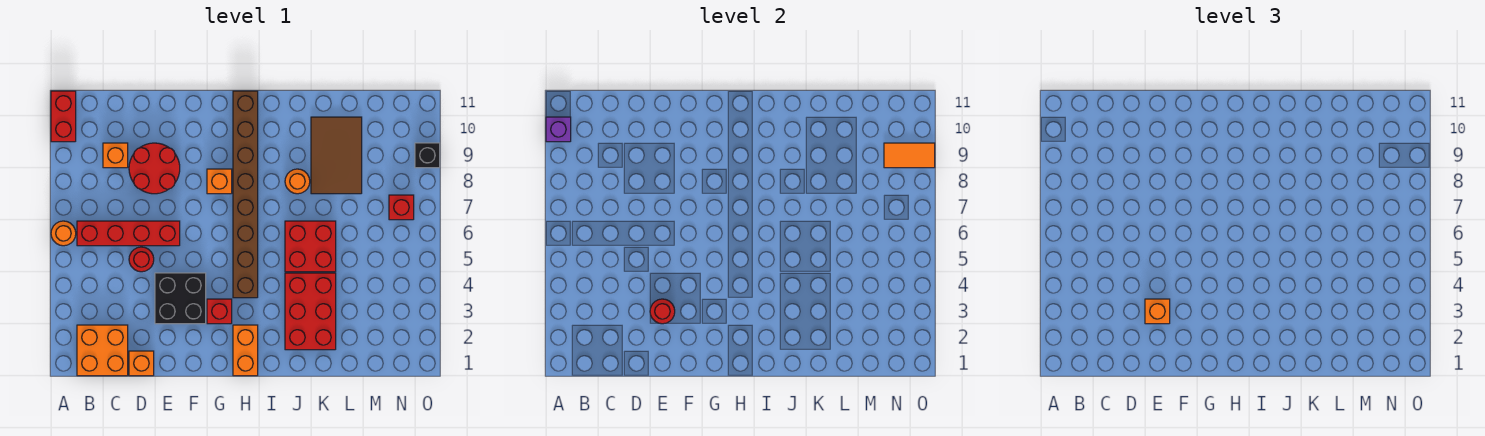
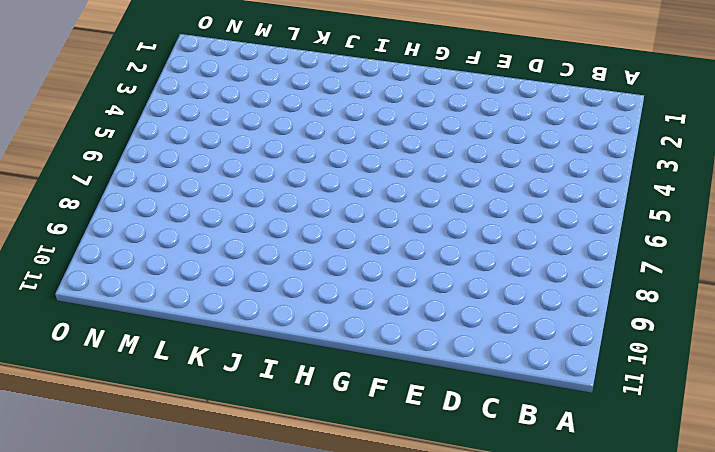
none -> orange 1x1 round brick [51,221,76,246]
none -> red 1x2 brick [51,91,76,142]
none -> orange 2x2 brick [77,325,128,376]

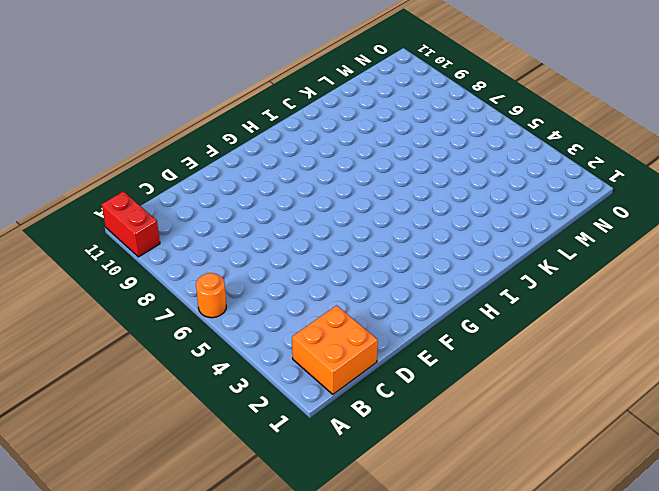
none -> red 1x4 brick [77,221,180,246]
none -> orange 1x1 brick [103,143,128,168]
none -> orange 1x1 brick [129,351,154,376]

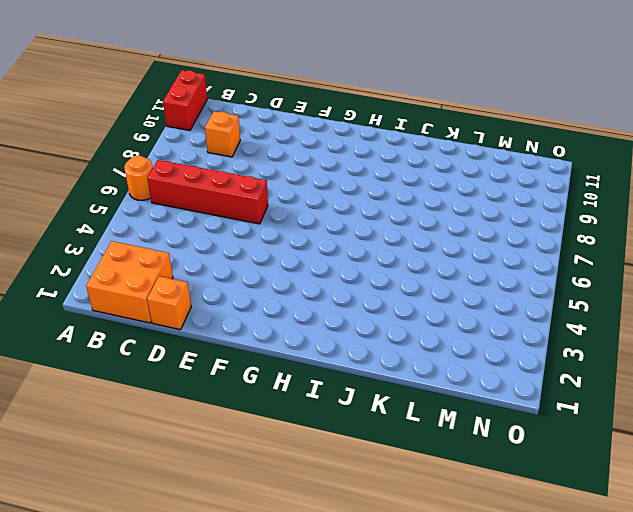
none -> red 1x1 round brick [129,247,154,272]
none -> red 2x2 round brick [129,143,180,194]
none -> black 2x2 brick [155,273,206,324]

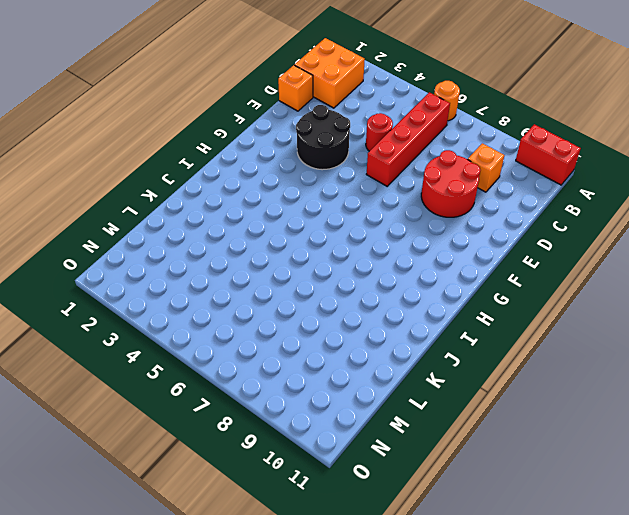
black 2x2 round brick [296,105,350,170] -> black 2x2 brick [155,273,206,324]
none -> red 1x1 brick [207,299,232,324]
none -> orange 1x1 brick [207,169,232,194]
none -> orange 1x2 brick [233,325,258,376]

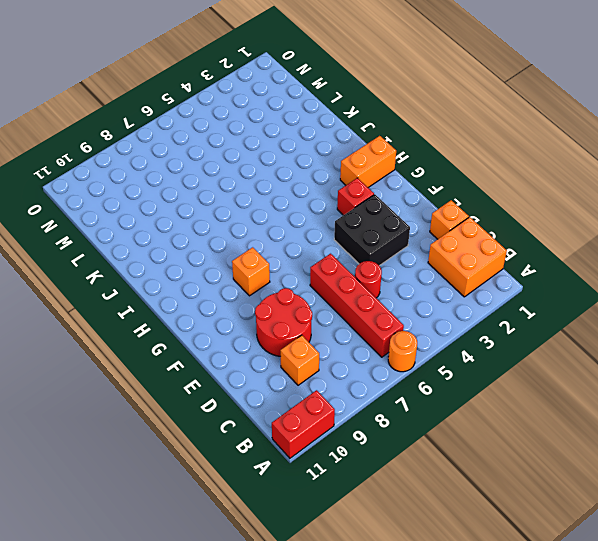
none -> brown 1x8 brick [233,91,258,298]
none -> red 2x3 brick [285,273,336,350]
none -> red 2x2 brick [285,221,336,272]

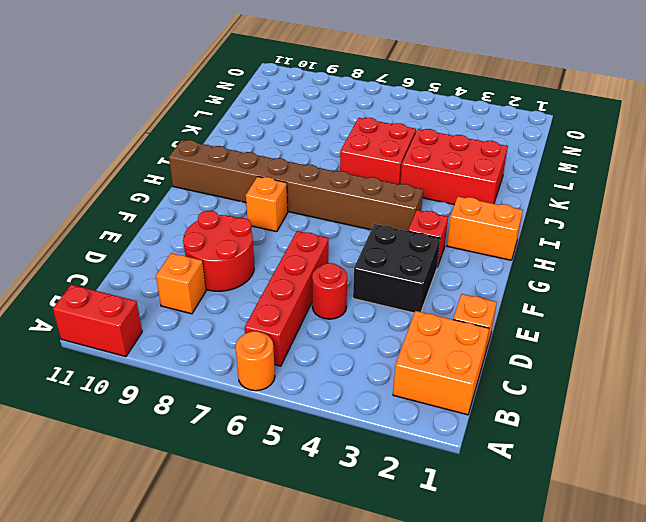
none -> orange 1x1 round brick [285,169,310,194]
none -> brown 2x3 tile [311,117,362,194]
none -> red 1x1 brick [389,195,414,220]

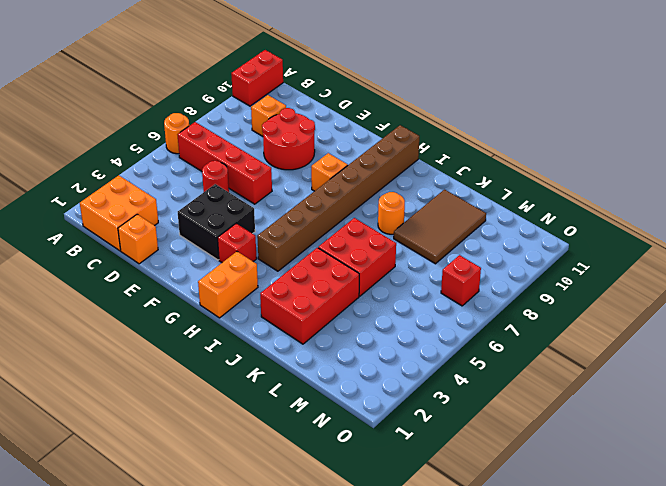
none -> black 1x1 brick [415,143,440,168]
none -> purple 1x1 brick [546,117,571,142]
none -> red 1x1 round brick [650,299,675,324]

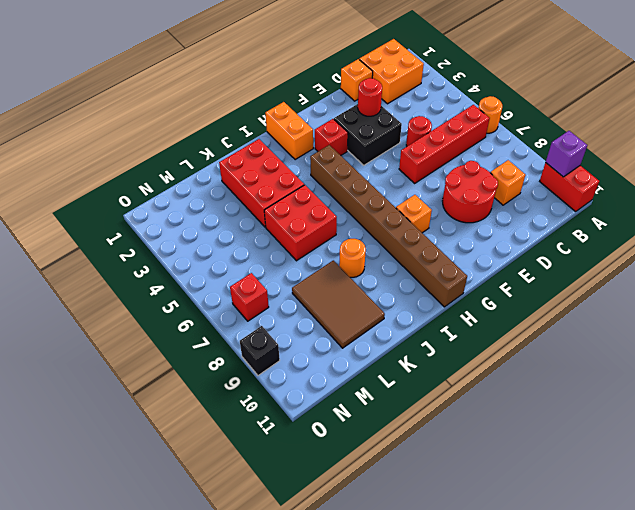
none -> orange 1x2 tile [884,143,935,168]
none -> orange 1x1 brick [1145,299,1170,324]

